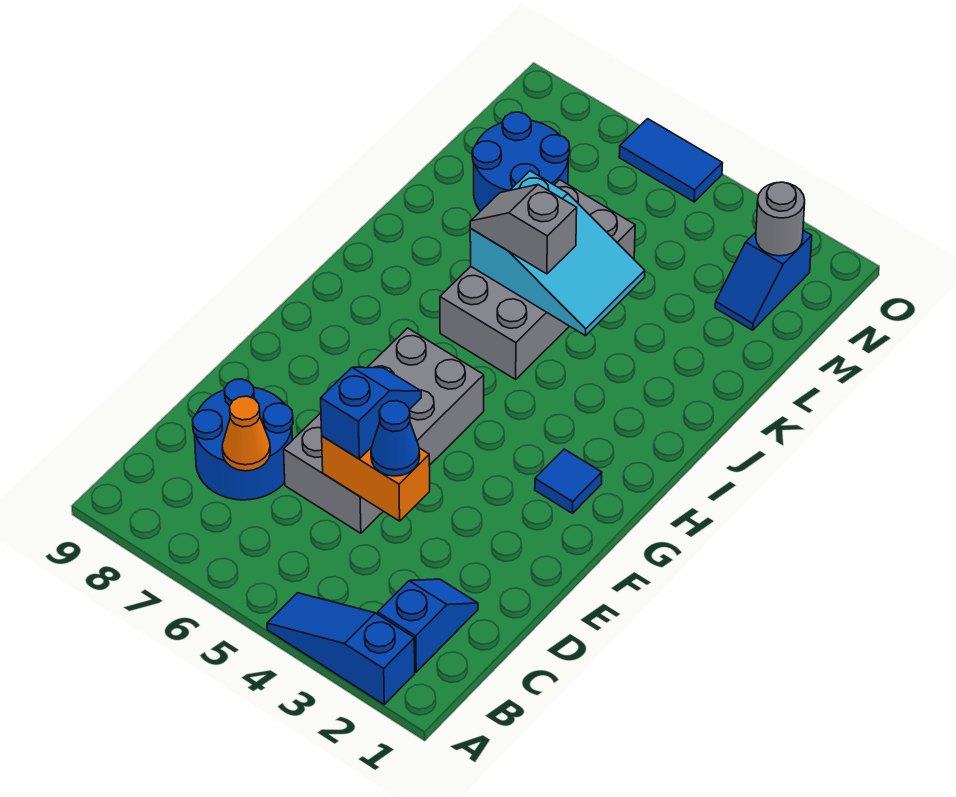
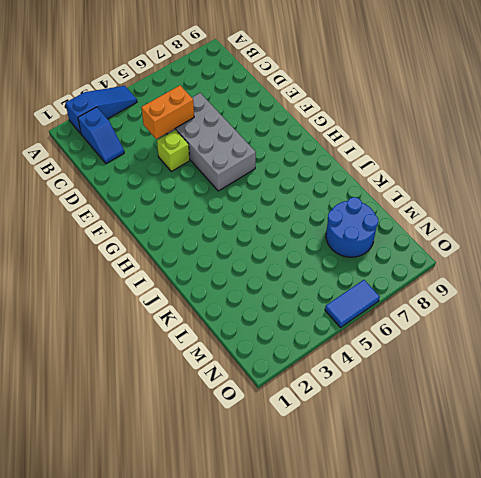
lime 1x1 brick [157,130,190,171] -> none
none -> blue 2x2 round brick [193,379,293,500]
none -> blue 1x1 tile [535,449,602,513]
none -> grey 2x4 brick [440,180,635,379]

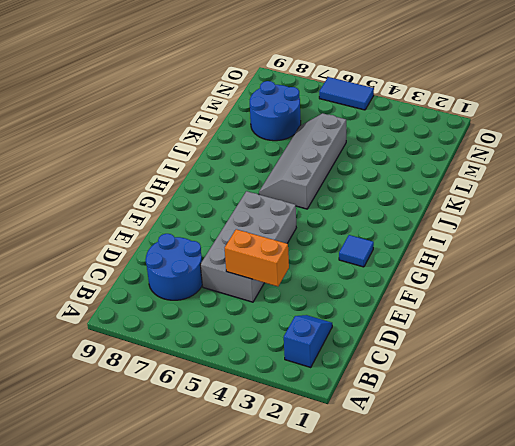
grey 2x4 slope [259,113,346,209] -> grey 2x4 brick [440,180,635,379]
none -> blue 1x3 slope [267,593,415,704]
none -> blue 1x2 slope [715,230,812,330]
none -> orange 1x1 cone [222,396,270,471]

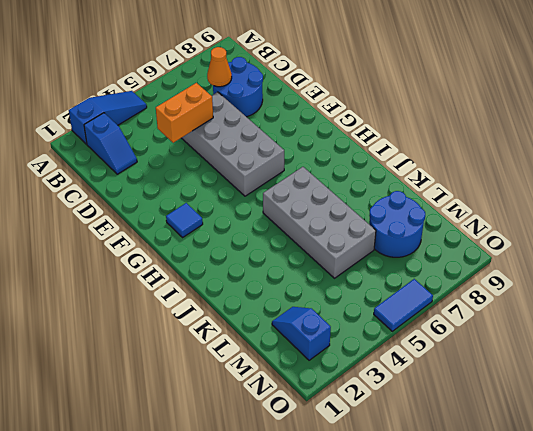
none -> cyan 2x3 slope [470,171,645,336]
none -> grey 1x1 round brick [756,182,805,256]
none -> blue 1x1 cone [371,401,420,476]

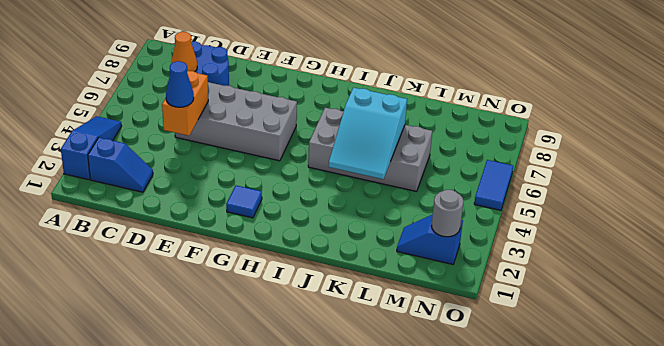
none -> blue 2x2 round brick [472,112,570,211]
none -> blue 1x2 slope [321,367,421,459]
none -> grey 1x2 slope [470,185,577,274]

